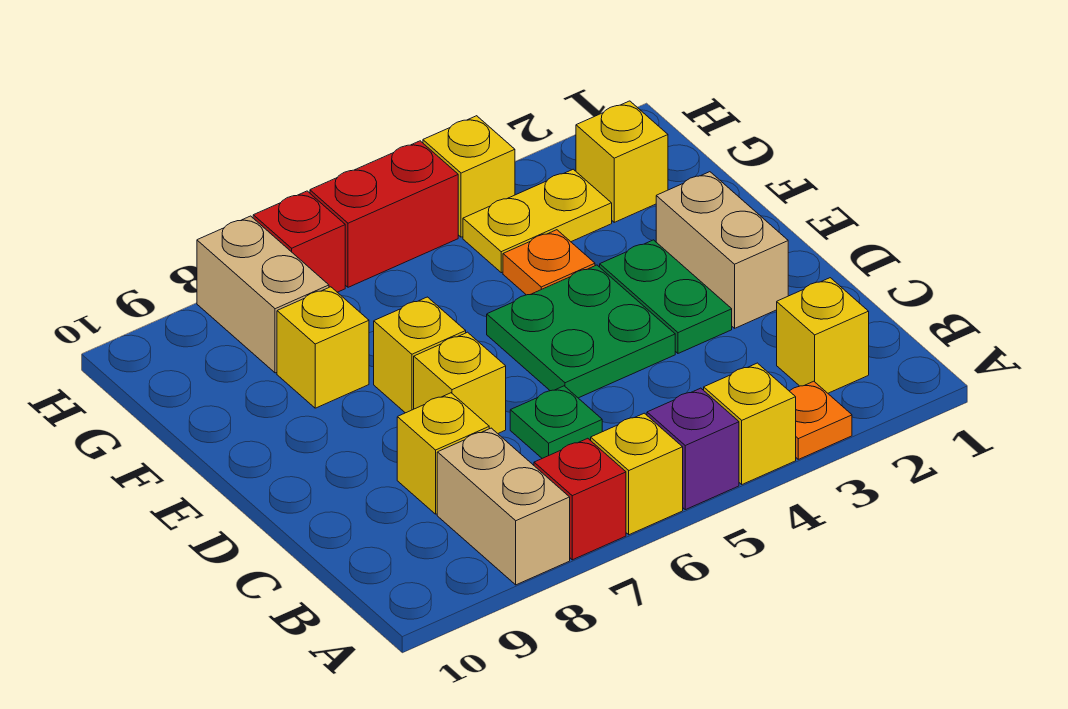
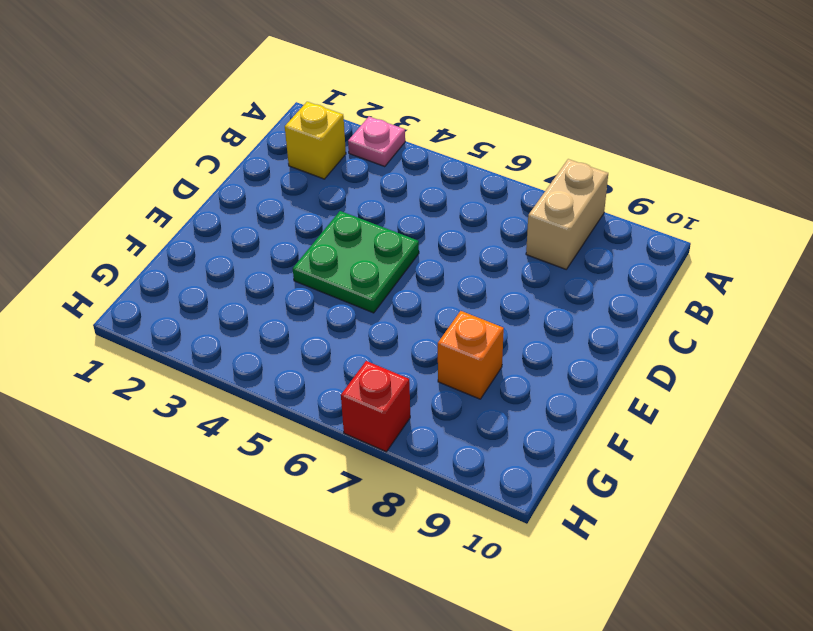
pink 1x1 plate [348,117,405,167] -> orange 1x1 plate [790,381,852,459]
orange 1x1 brick [438,311,504,399] -> yellow 1x1 brick [277,287,369,408]
none -> yellow 1x1 brick [704,363,796,484]
none -> purple 1x1 brick [647,388,739,510]
none -> yellow 1x1 brick [591,413,683,535]

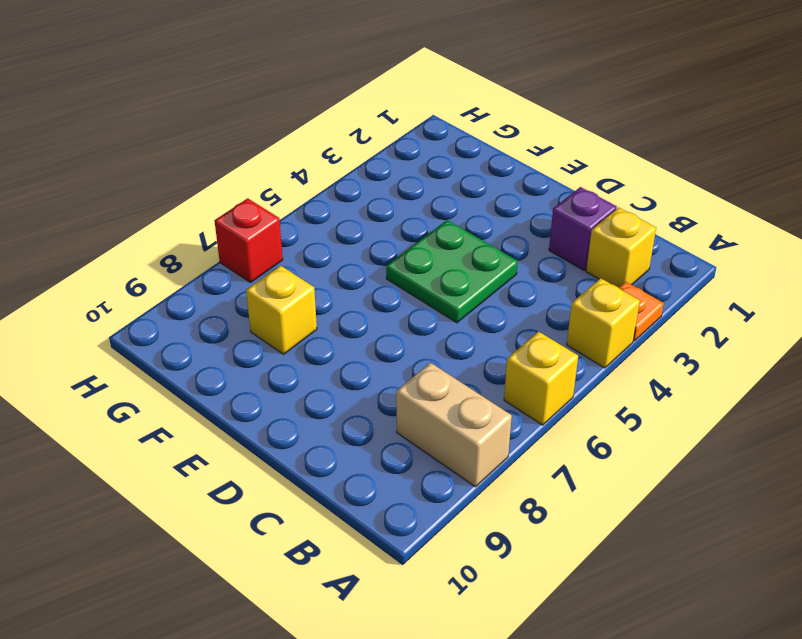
purple 1x1 brick [549,187,617,270] -> purple 1x1 brick moved to [647,388,739,510]
none -> red 1x1 brick [534,438,626,560]
none -> green 1x1 plate [510,386,602,458]
none -> yellow 1x1 brick [397,393,489,514]

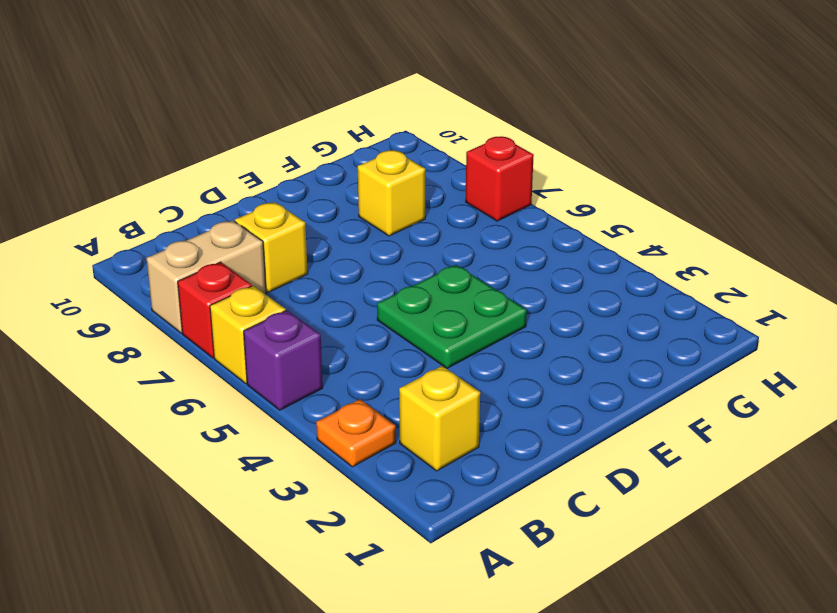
none -> yellow 1x1 brick [704,363,796,484]
none -> green 1x1 plate [510,386,602,458]
none -> tan 1x2 brick [656,172,788,328]

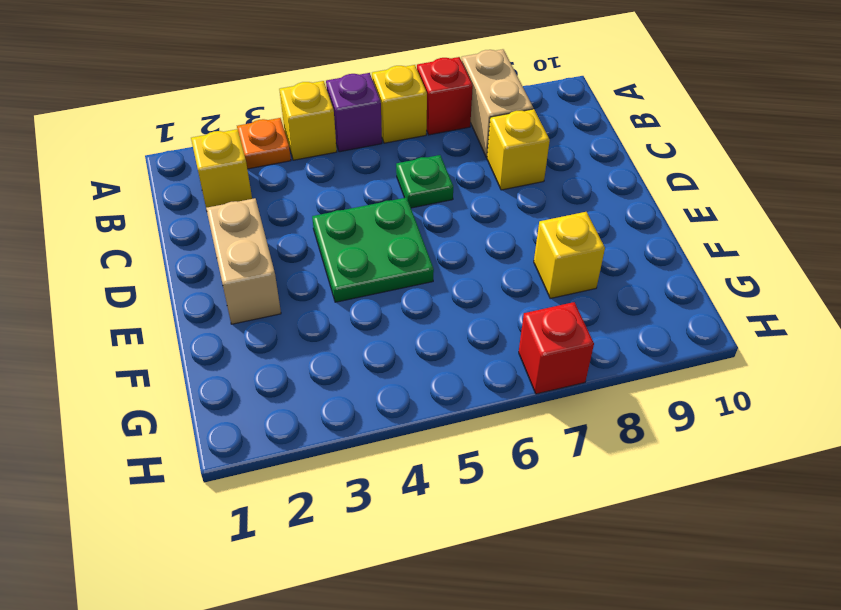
none -> green 1x2 plate [600,240,732,353]
none -> yellow 1x1 brick [414,332,506,433]
none -> yellow 1x1 brick [374,297,466,413]

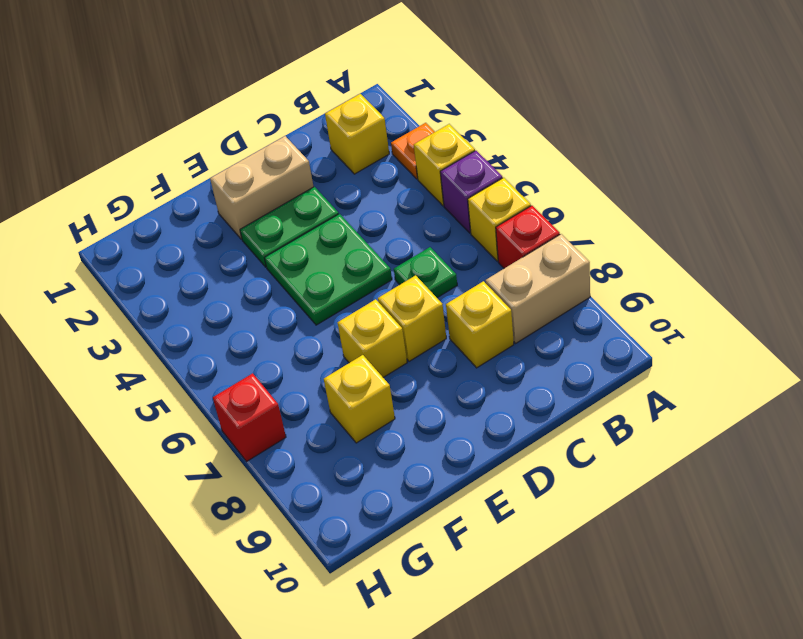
none -> orange 1x1 plate [503,230,595,295]
none -> yellow 1x1 brick [576,101,668,222]
none -> yellow 1x2 plate [463,169,612,273]

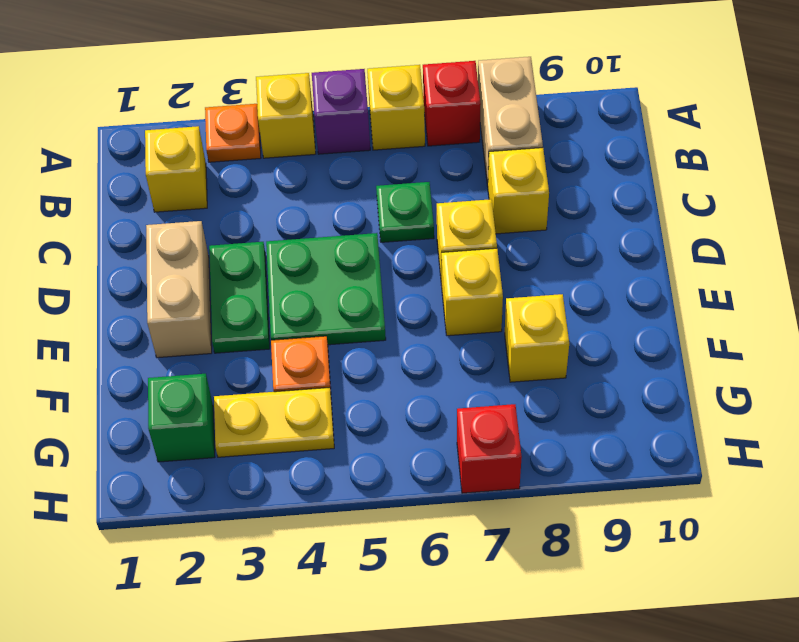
green 1x1 brick [148,374,215,462] -> yellow 1x1 brick [576,101,668,222]
none -> tan 1x2 brick [197,216,329,373]
none -> yellow 1x1 brick [423,116,515,237]
none -> red 1x2 brick [310,141,458,287]

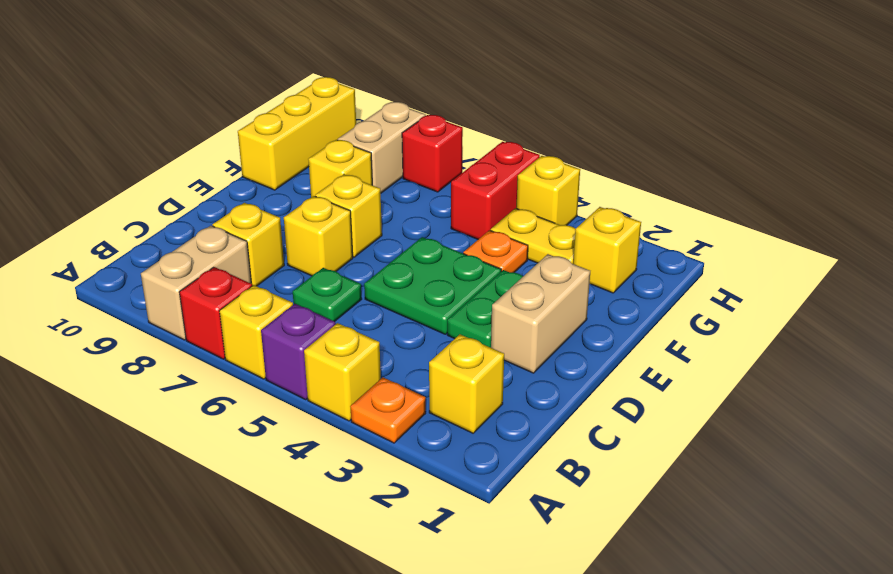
yellow 1x3 brick [238,77,356,190] -> none
red 1x2 brick [451,142,540,239] -> red 1x2 brick turned to [310,141,458,287]

